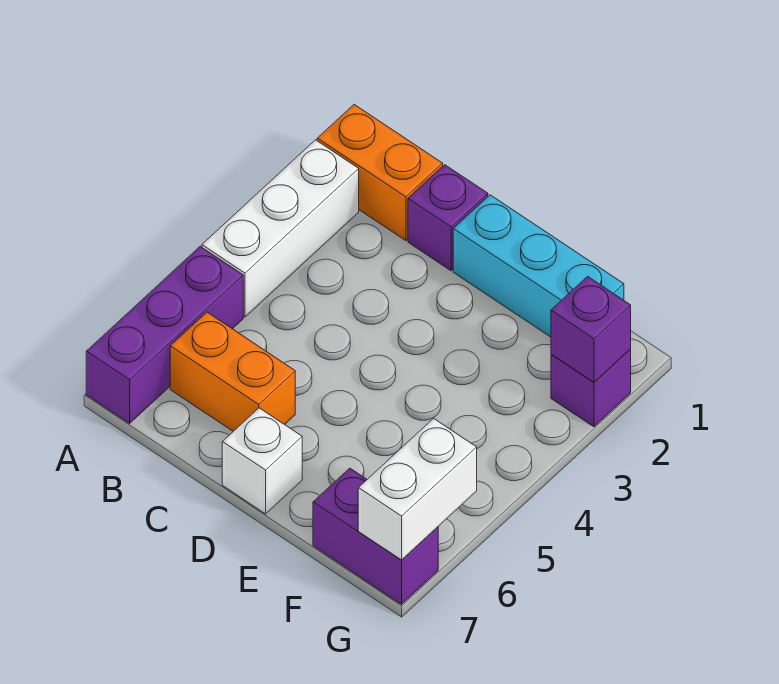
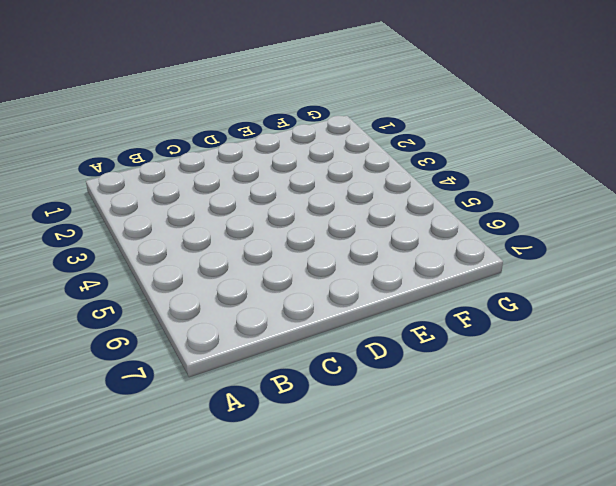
none -> orange 1x2 brick [317,105,443,241]
none -> white 1x3 brick [202,140,359,317]

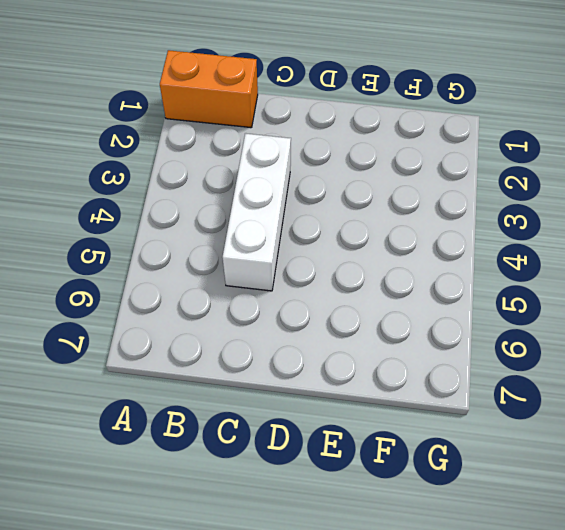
white 1x3 brick [222,133,291,291] -> white 1x3 brick moved to [202,140,359,317]
none -> purple 1x3 brick [86,247,243,423]
none -> orange 1x2 brick [170,312,295,431]

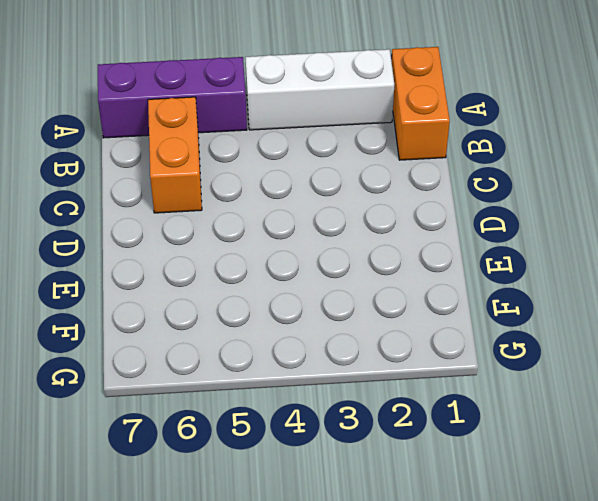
none -> purple 1x1 brick [408,165,488,271]
none -> cyan 1x3 brick [453,195,624,337]

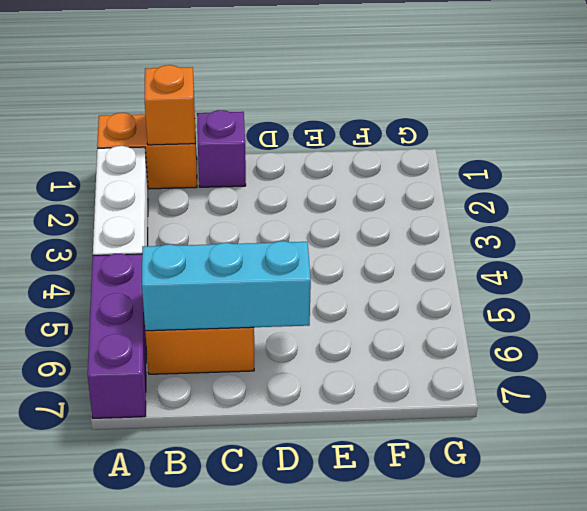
orange 1x1 brick [144,65,195,145] -> none
cyan 1x3 brick [142,241,311,331] -> cyan 1x3 brick moved to [453,195,624,337]
none -> white 1x1 brick [222,408,302,514]
none -> purple 1x2 brick [313,468,438,604]

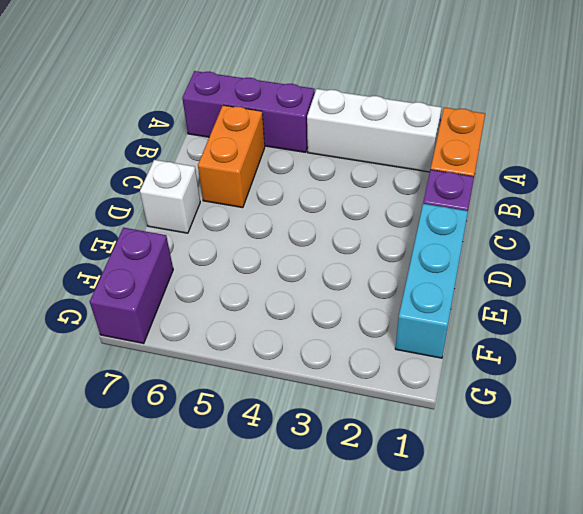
none -> purple 1x1 brick [551,350,631,427]
none -> purple 1x1 brick [551,276,631,382]

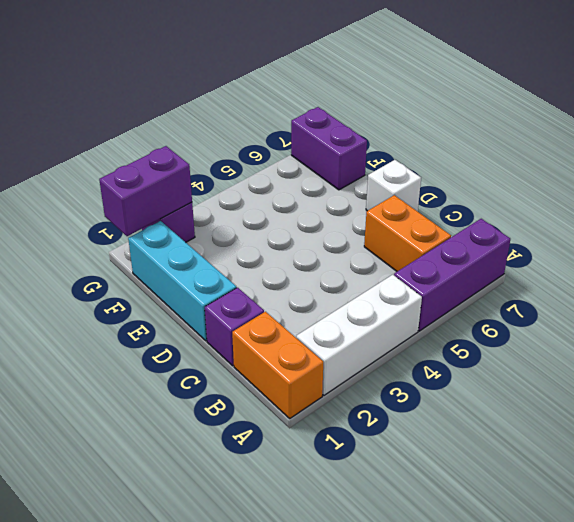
purple 1x2 brick [99,146,192,236] -> purple 1x1 brick [551,276,631,382]
none -> white 1x2 brick [358,418,477,560]

